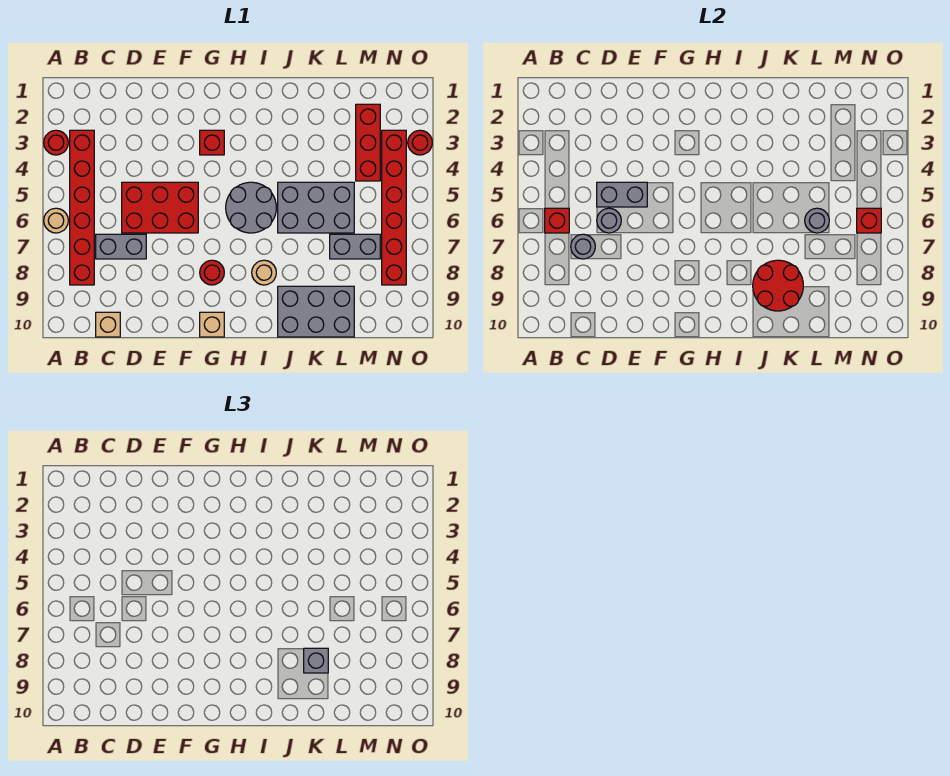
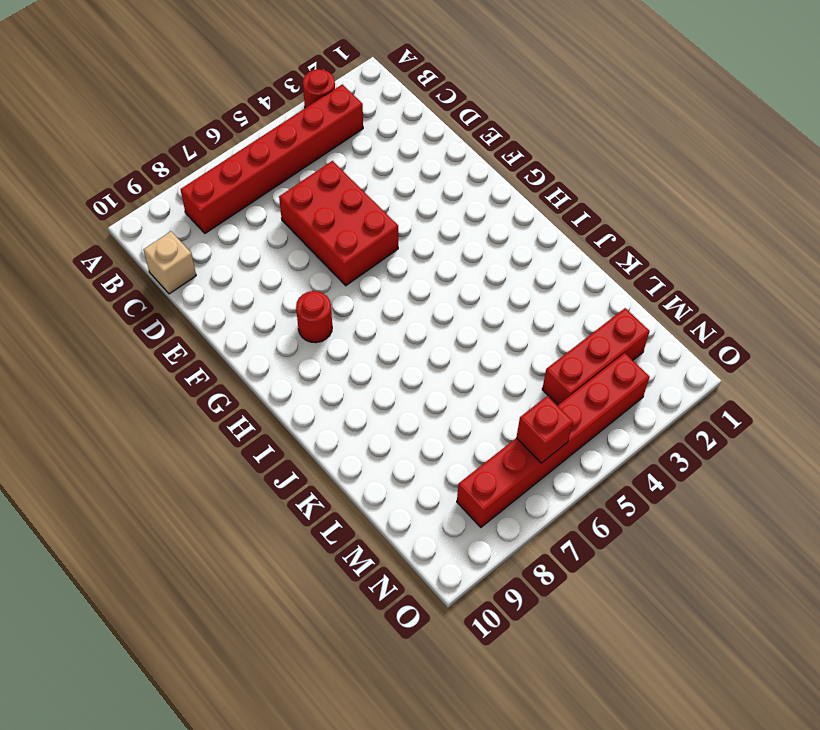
none -> tan 1x1 round brick [44,208,68,233]
none -> grey 1x2 brick [96,234,146,259]
none -> red 1x1 brick [200,130,224,155]

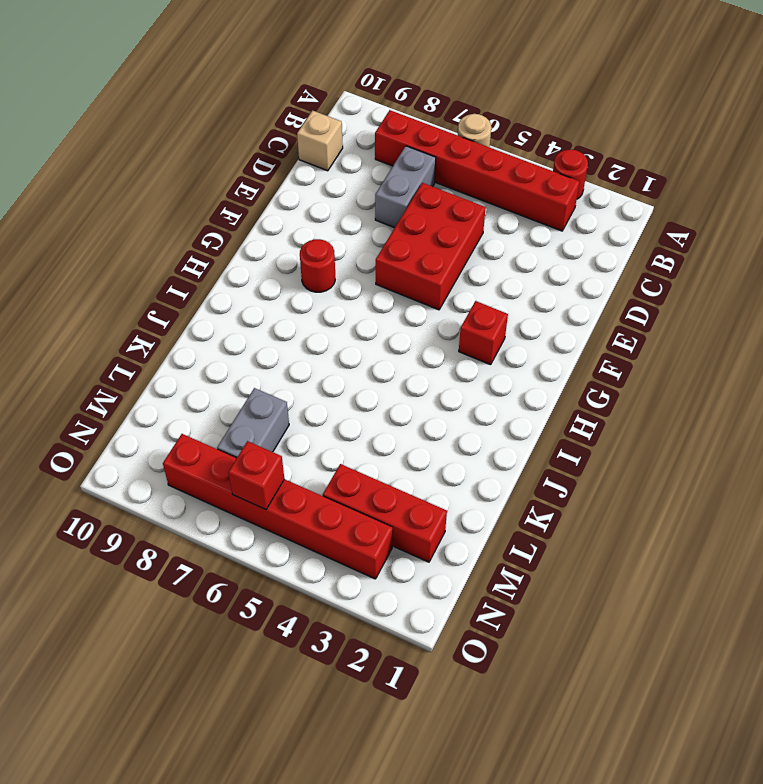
none -> tan 1x1 brick [200,312,224,337]
none -> grey 2x2 round brick [226,182,276,233]
none -> tan 1x1 round brick [252,260,276,285]

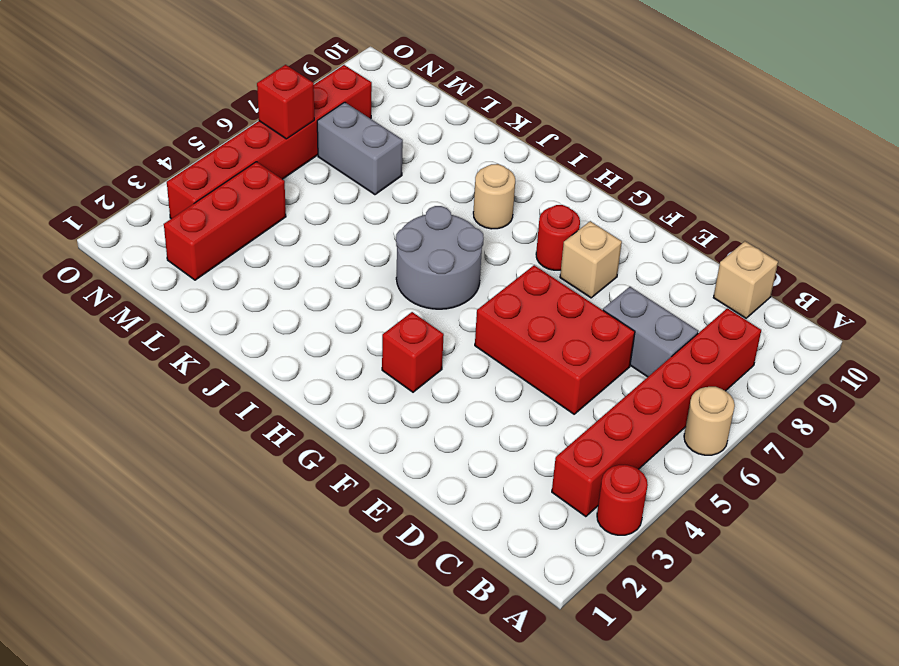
tan 1x1 brick [560,221,622,298] -> tan 1x1 brick moved to [200,312,224,337]
none -> grey 2x3 brick [278,182,354,233]
none -> grey 2x3 brick [278,286,354,337]
none -> red 1x1 round brick [408,130,432,155]

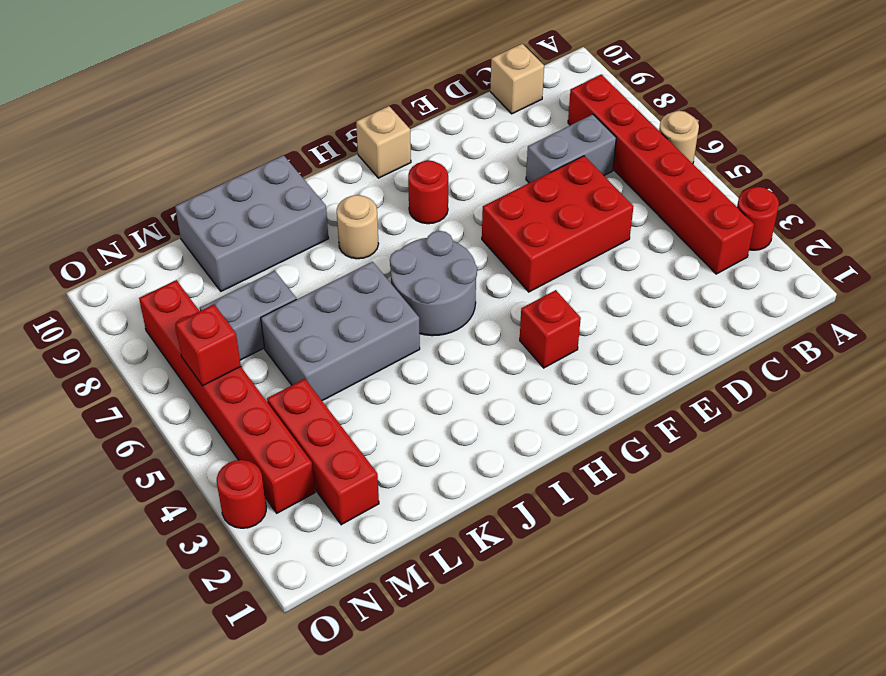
none -> red 1x1 brick [545,208,569,233]
none -> grey 1x1 round brick [571,234,595,259]
none -> grey 1x2 brick [597,182,647,207]

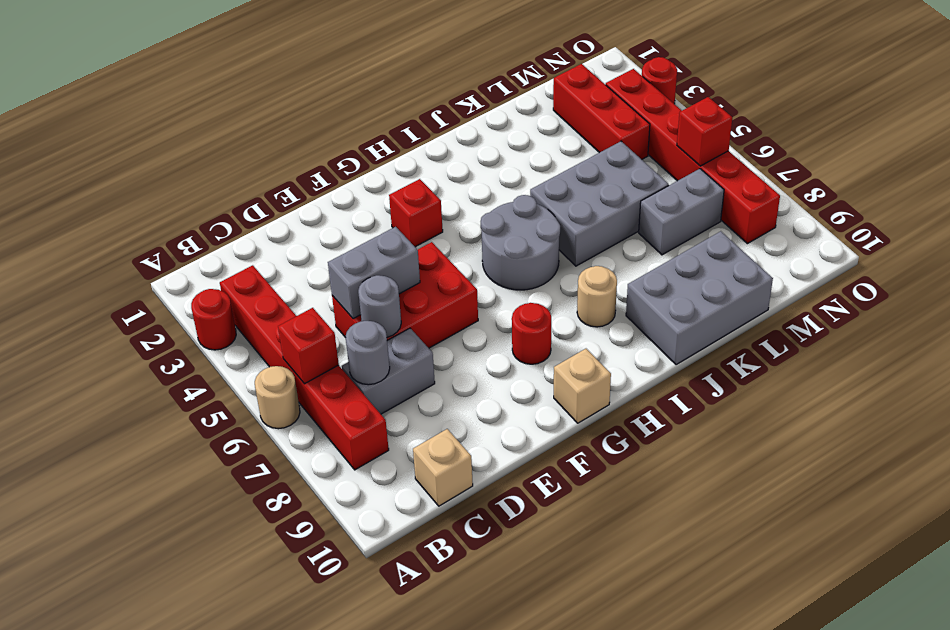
none -> red 2x2 round brick [753,260,803,311]
none -> grey 1x1 round brick [805,208,829,233]
none -> grey 1x1 brick [304,648,328,673]

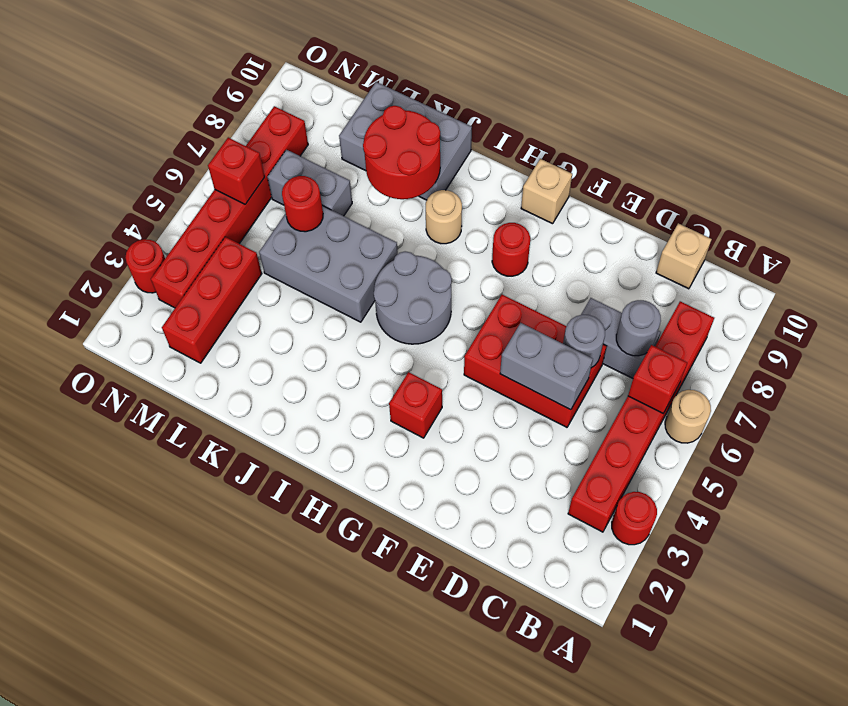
red 1x1 round brick [282,176,323,232] -> grey 1x1 round brick [805,208,829,233]
none -> grey 1x1 brick [304,648,328,673]

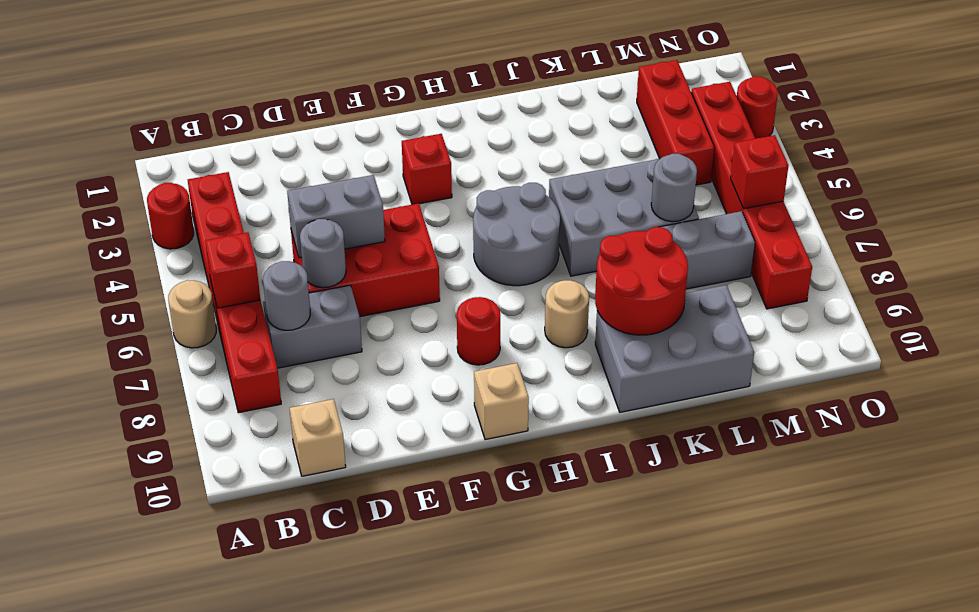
none -> grey 1x1 brick [304,648,328,673]

